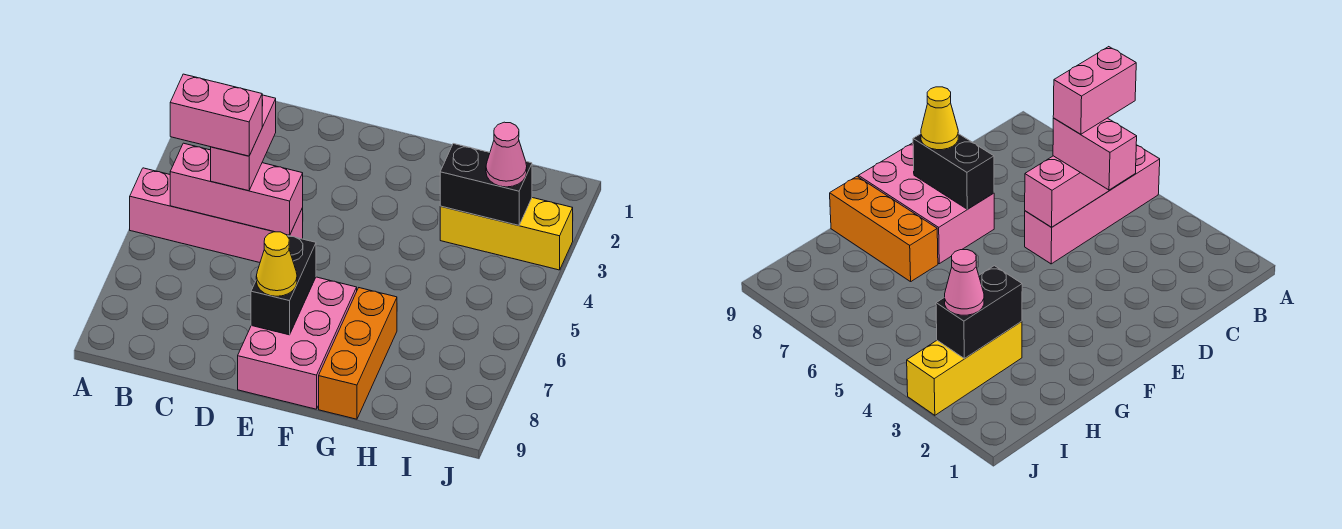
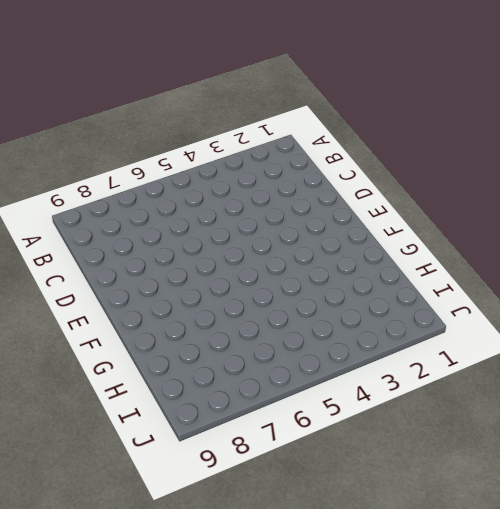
none -> pink 1x4 brick [130,168,303,262]
none -> pink 2x3 brick [238,277,357,409]

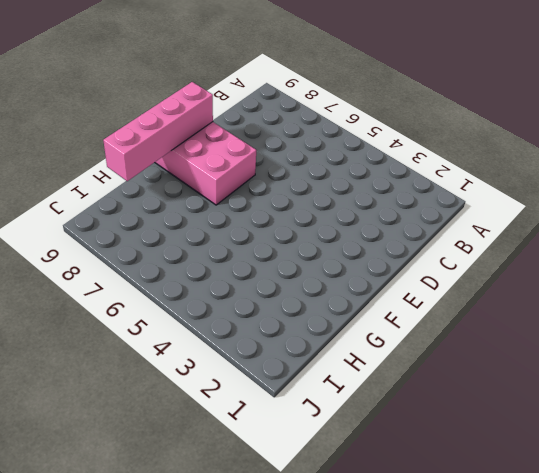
pink 1x4 brick [103,82,213,181] -> pink 1x4 brick moved to [130,168,303,262]
none -> orange 1x3 brick [319,288,397,419]
none -> yellow 1x3 brick [440,198,573,270]

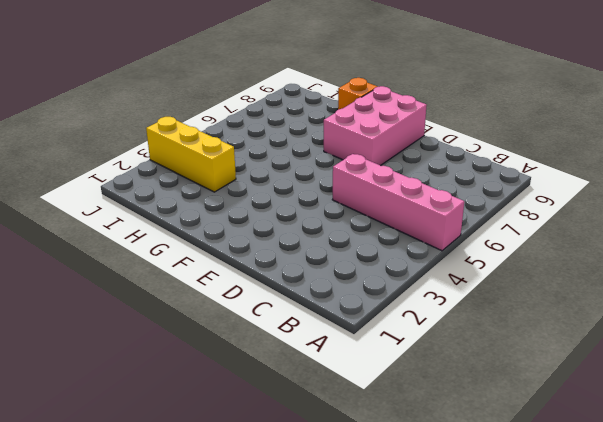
orange 1x1 brick [338,78,377,110] -> orange 1x3 brick [319,288,397,419]
none -> pink 1x3 brick [170,143,303,235]
none -> black 1x2 brick [251,235,316,335]

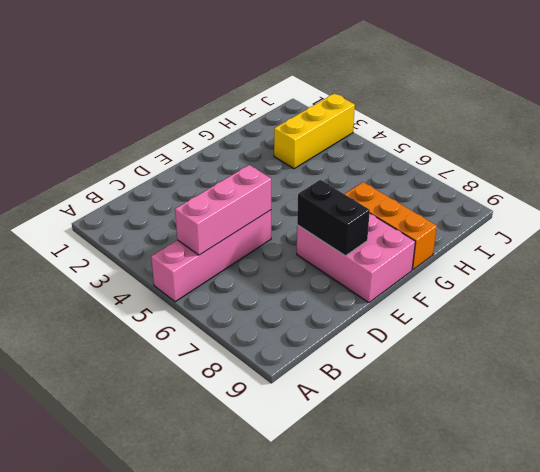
none -> black 1x2 brick [440,144,532,225]
none -> pink 1x2 brick [211,95,276,191]

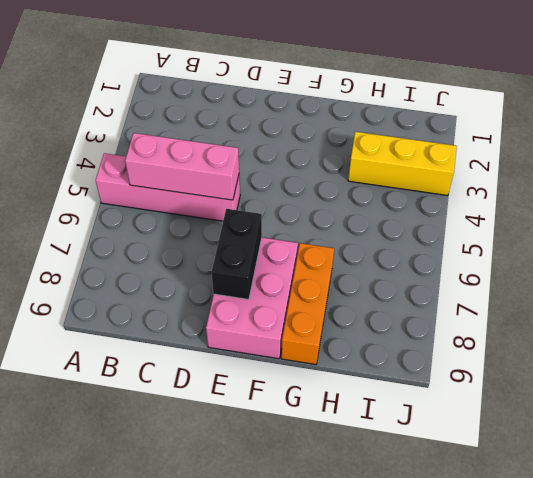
none -> black 1x2 brick [440,144,532,225]
none -> pink 1x2 brick [211,95,276,191]

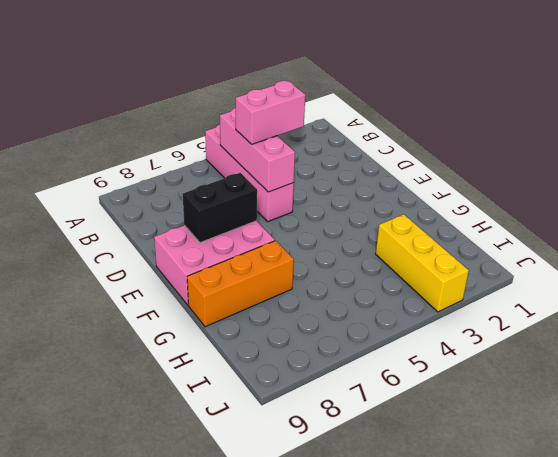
none -> black 1x2 brick [440,144,532,225]
none -> yellow 1x1 cone [256,232,297,296]

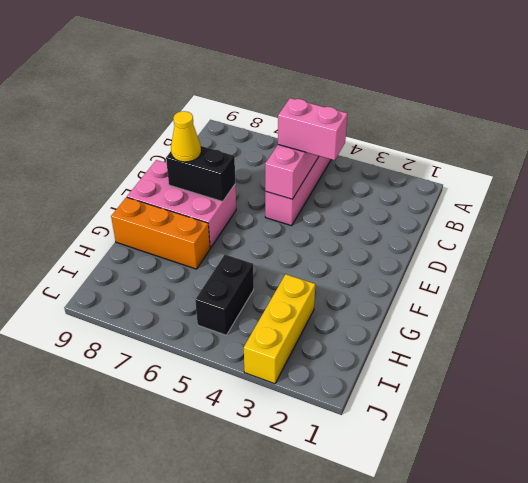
black 1x2 brick [195,254,254,335] -> black 1x2 brick moved to [440,144,532,225]
none -> pink 1x1 cone [486,122,527,187]
none -> pink 1x2 brick [170,74,262,156]

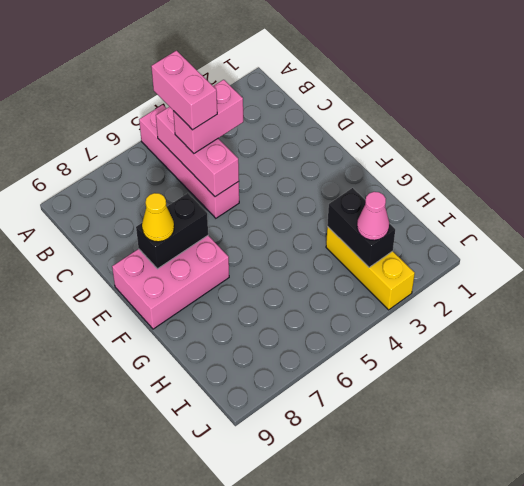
none -> orange 1x3 brick [319,288,397,419]

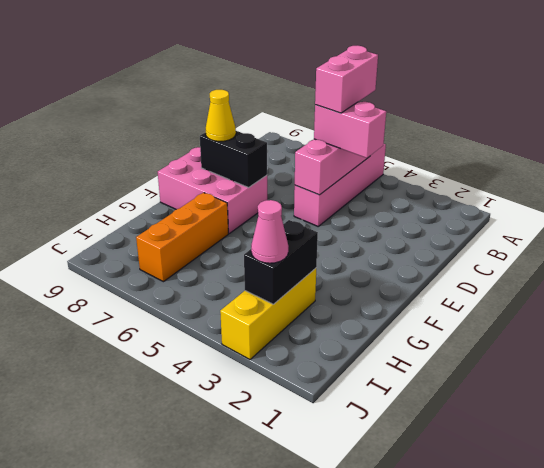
orange 1x3 brick [136,193,228,282] -> orange 1x3 brick turned to [319,288,397,419]

